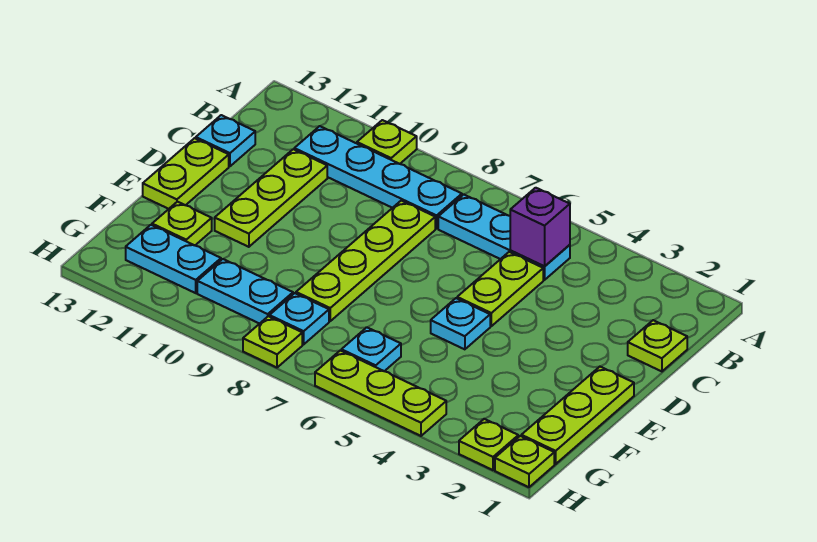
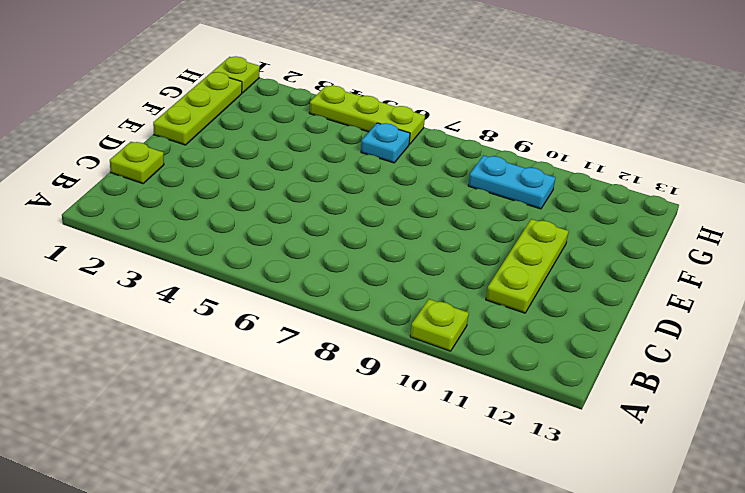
none -> cyan 1x3 plate [438,195,570,280]
none -> cyan 1x4 plate [294,126,462,229]
none -> lime 1x2 plate [457,252,543,326]

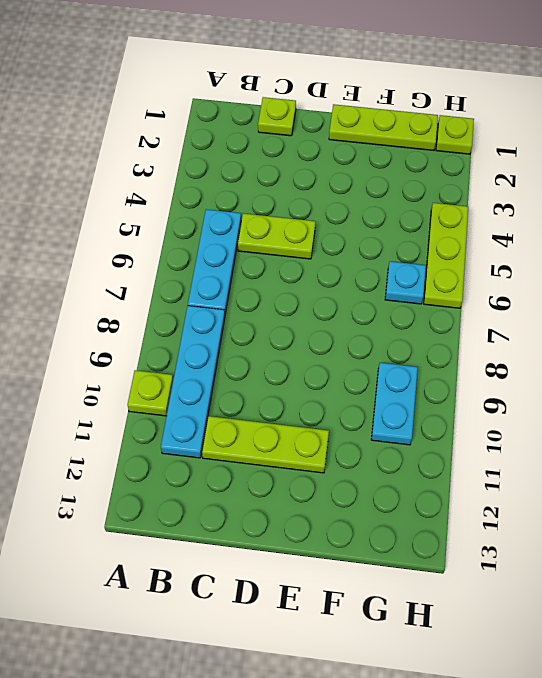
none -> lime 1x4 plate [296,201,435,321]
none -> cyan 1x1 plate [196,115,255,166]
none -> lime 1x2 plate [143,138,229,209]

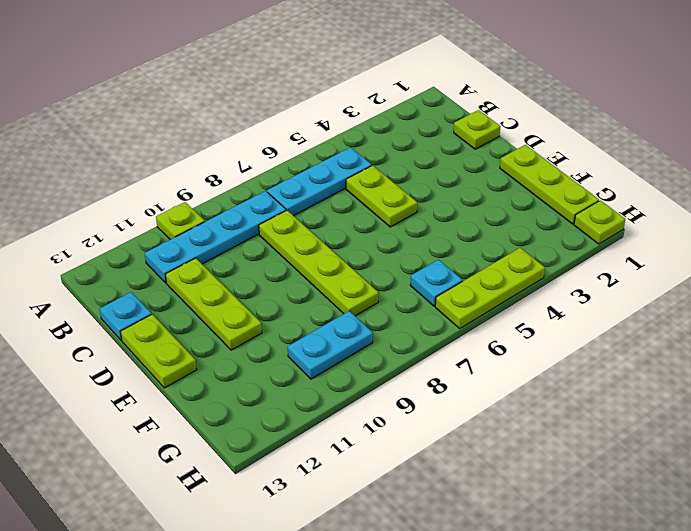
none -> cyan 1x1 plate [431,298,490,349]
none -> lime 1x1 plate [152,202,212,245]
none -> cyan 1x1 plate [269,293,329,344]

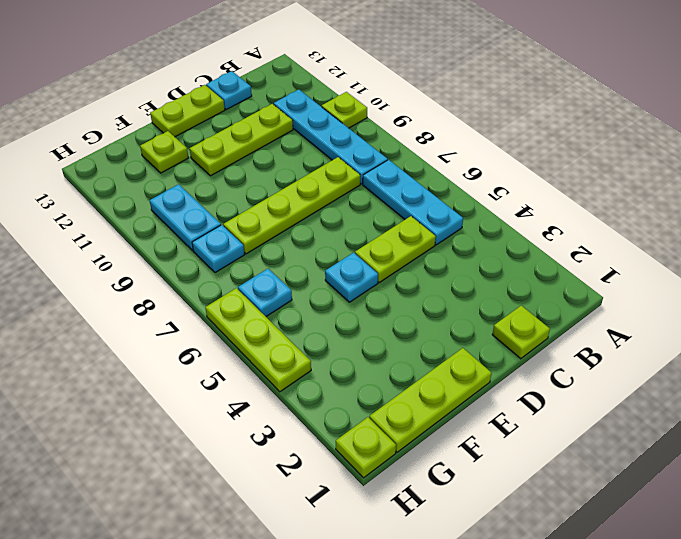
none -> cyan 1x2 plate [126,225,221,293]
none -> lime 1x1 plate [459,419,518,470]
none -> lime 1x1 plate [243,316,302,367]

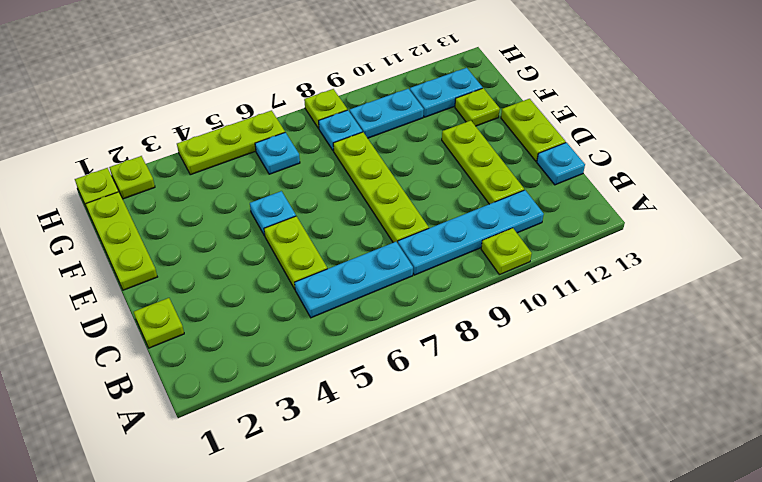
none -> purple 1x1 brick [510,188,570,266]

